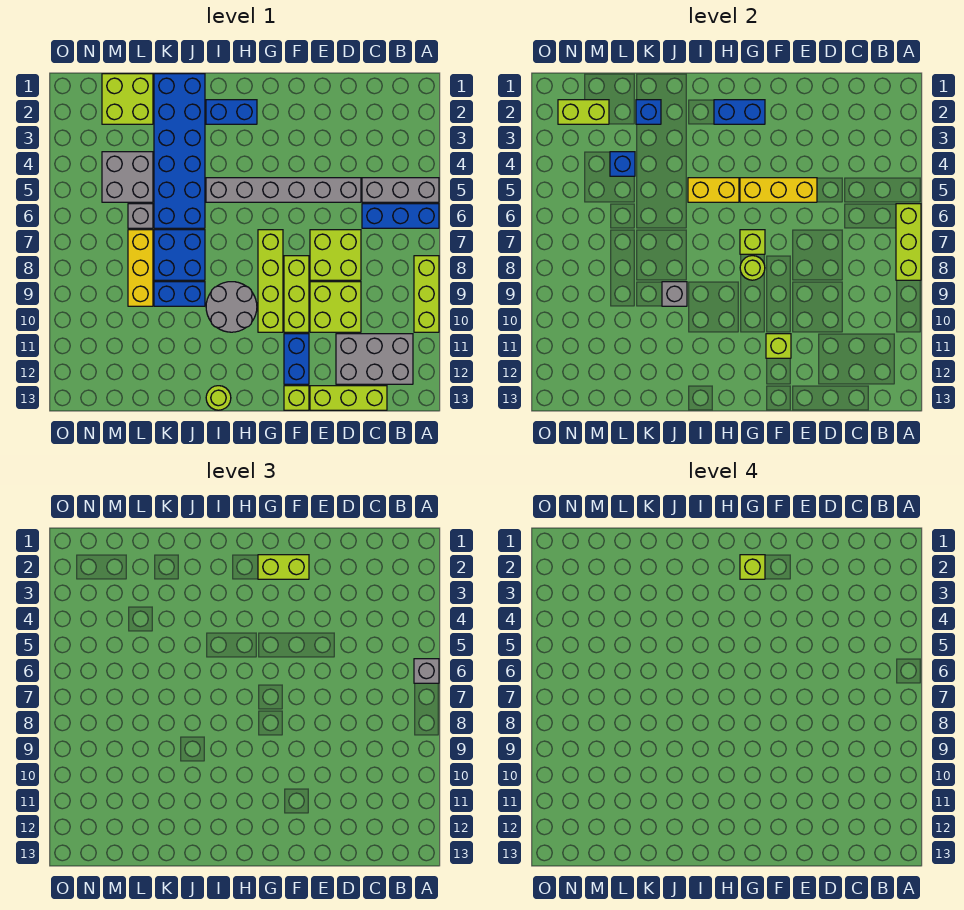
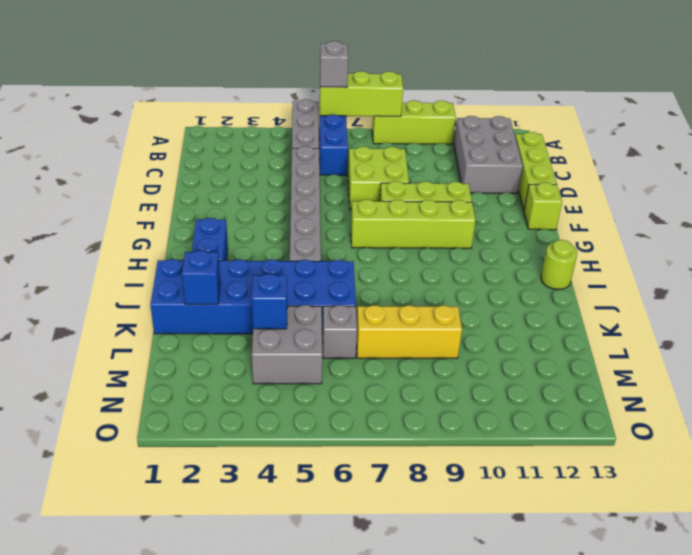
none -> lime 2x2 brick [310,282,361,332]
none -> blue 1x2 brick [284,334,309,384]
none -> grey 2x2 round brick [206,282,257,332]
none -> blue 2x2 brick [154,230,205,280]

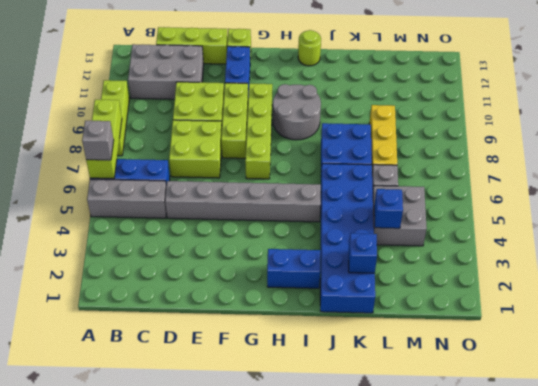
none -> blue 1x2 brick [154,282,205,306]
none -> lime 2x2 brick [102,74,153,124]
none -> yellow 1x3 brick [740,178,817,202]
none -> lime 1x1 brick [766,334,791,358]

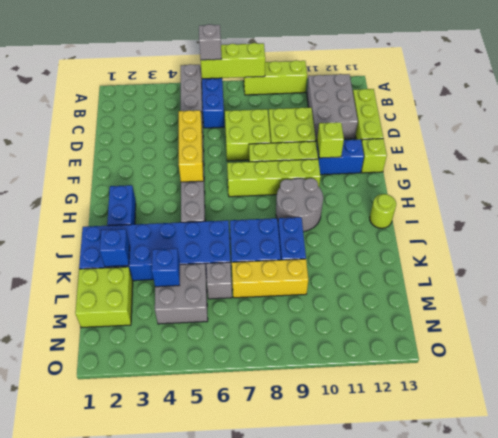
none -> blue 1x2 brick [714,100,765,124]
none -> lime 1x1 brick [740,230,765,254]
none -> lime 1x1 round brick [740,256,765,280]
none -> yellow 1x2 brick [688,178,739,202]

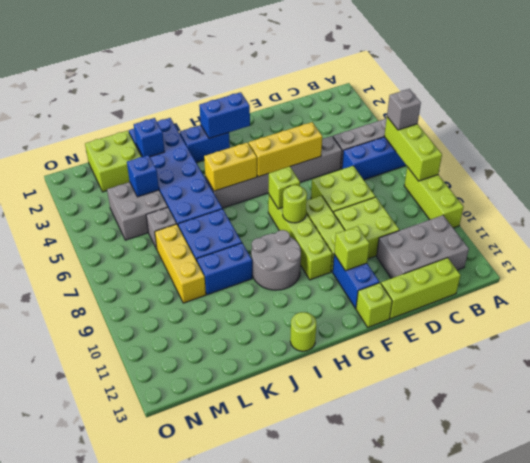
none -> grey 1x1 brick [662,282,687,306]
none -> lime 1x2 brick [558,100,609,124]
none -> lime 1x2 brick [258,555,309,579]
none -> lime 1x1 brick [740,555,765,579]

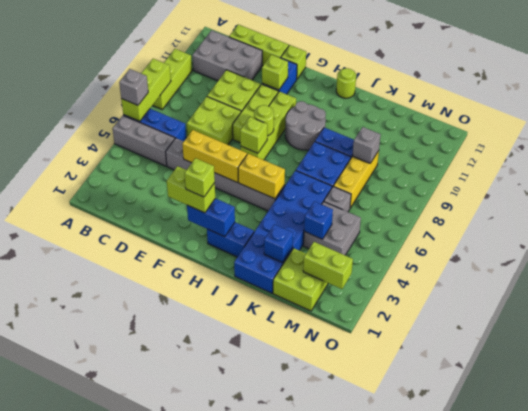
grey 1x1 brick [352,127,381,163] -> grey 1x1 brick moved to [662,282,687,306]

